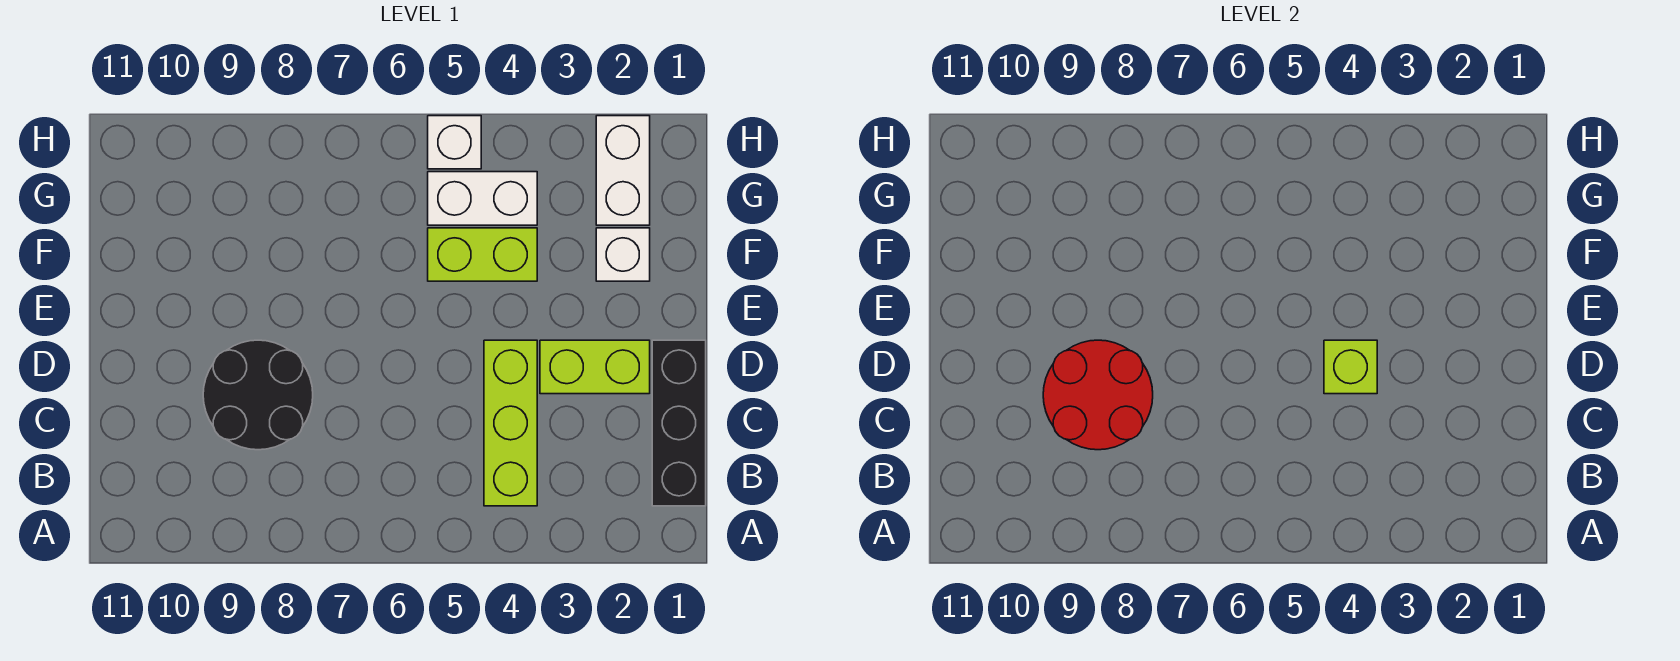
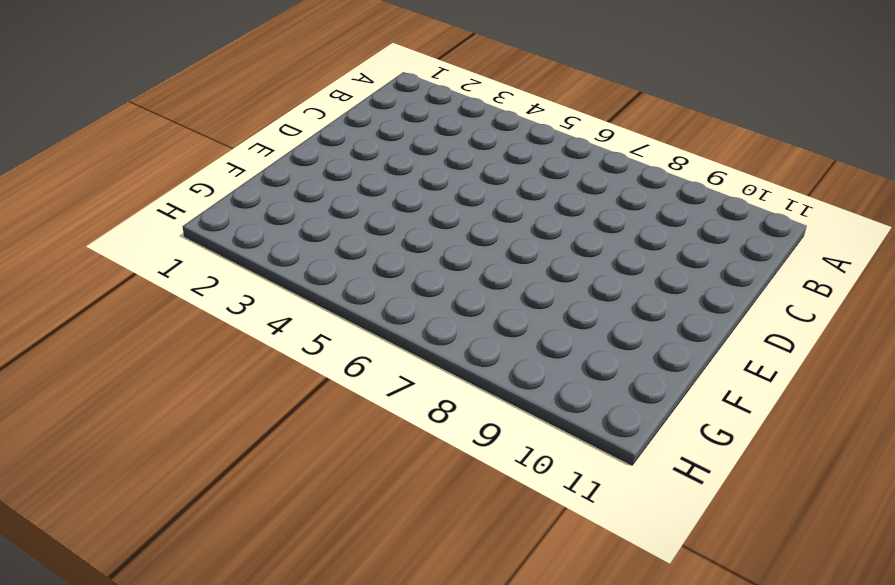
none -> black 1x3 brick [652,340,706,506]
none -> lime 1x3 brick [484,340,537,506]

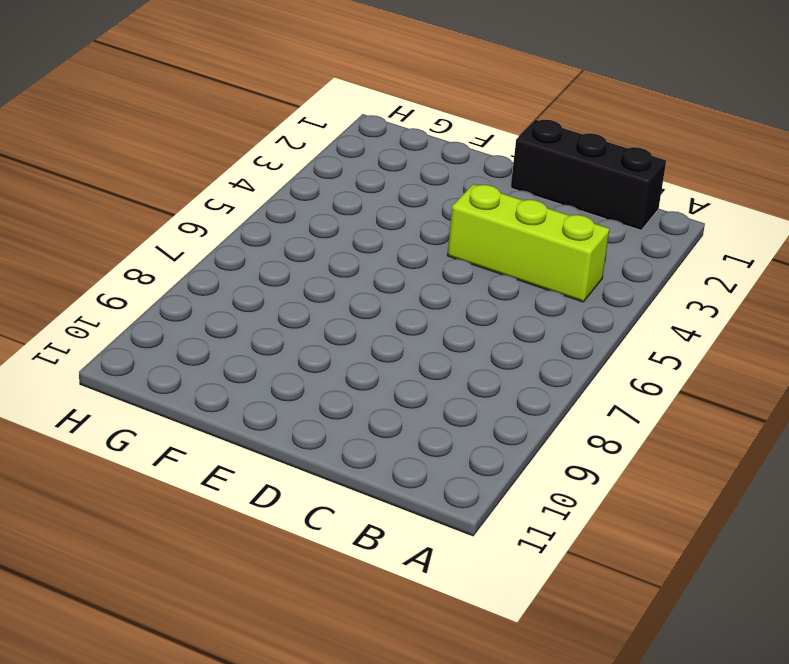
none -> black 2x2 round brick [203,340,313,450]
none -> lime 1x2 brick [540,340,650,394]

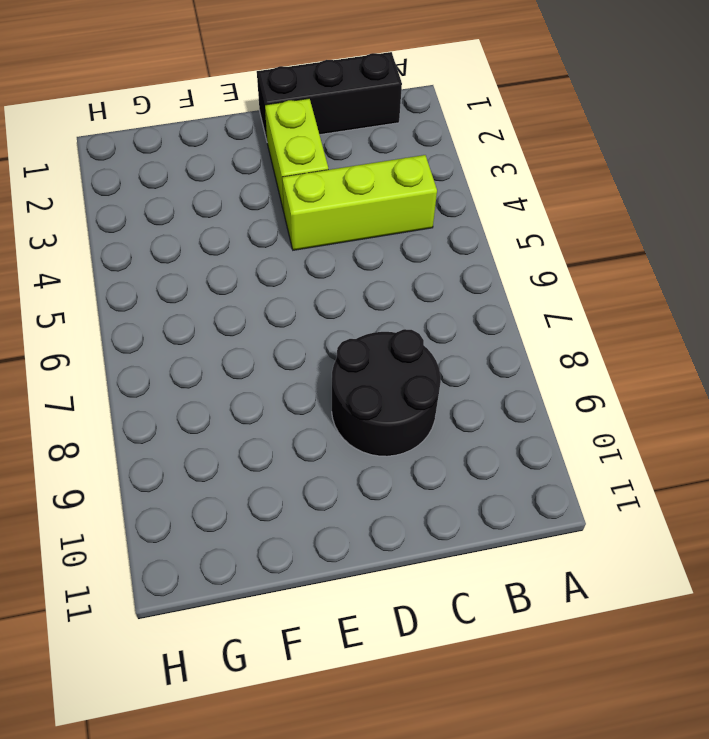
none -> white 1x1 brick [596,228,650,281]
none -> lime 1x2 brick [428,228,537,281]

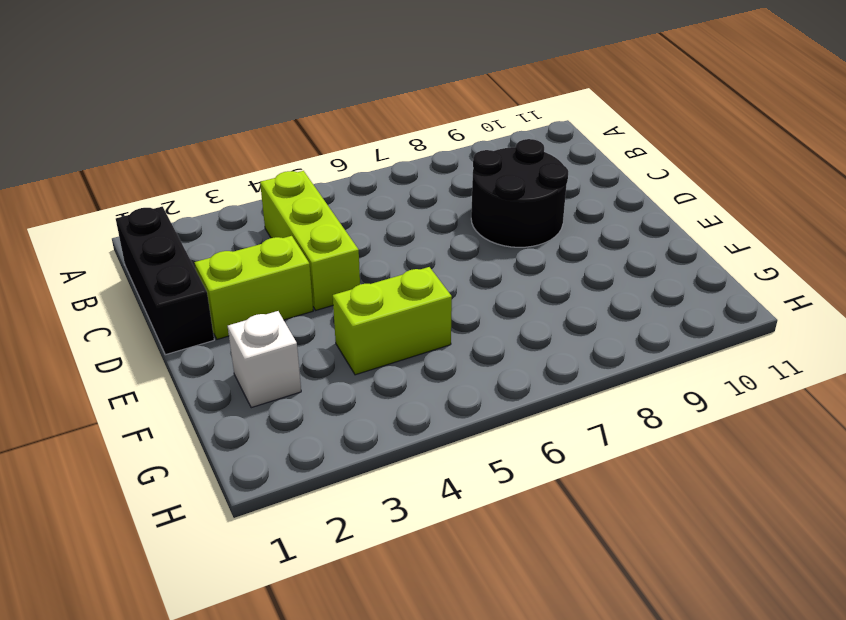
none -> white 1x2 brick [596,116,650,225]
none -> white 1x2 brick [428,172,537,225]

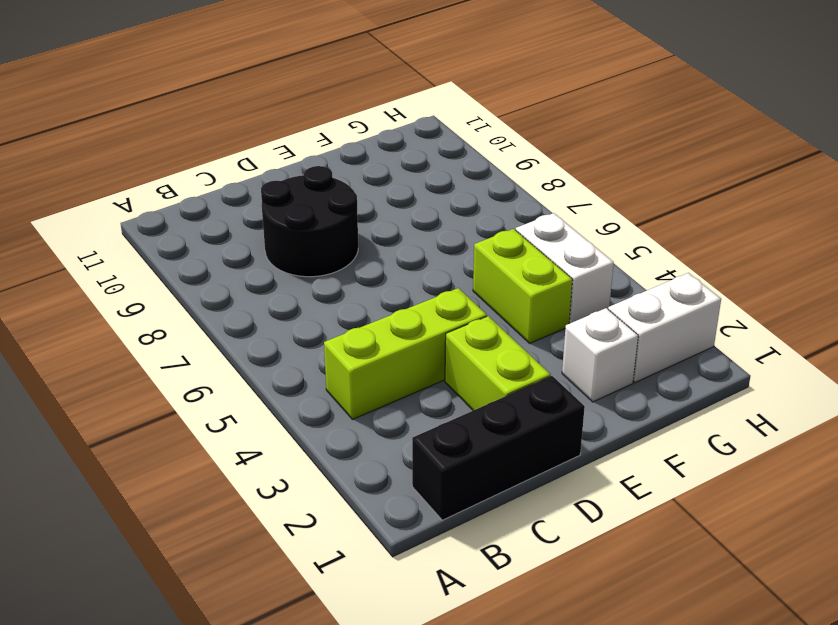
none -> white 1x1 brick [428,116,481,169]
none -> red 2x2 round brick [1043,340,1153,450]

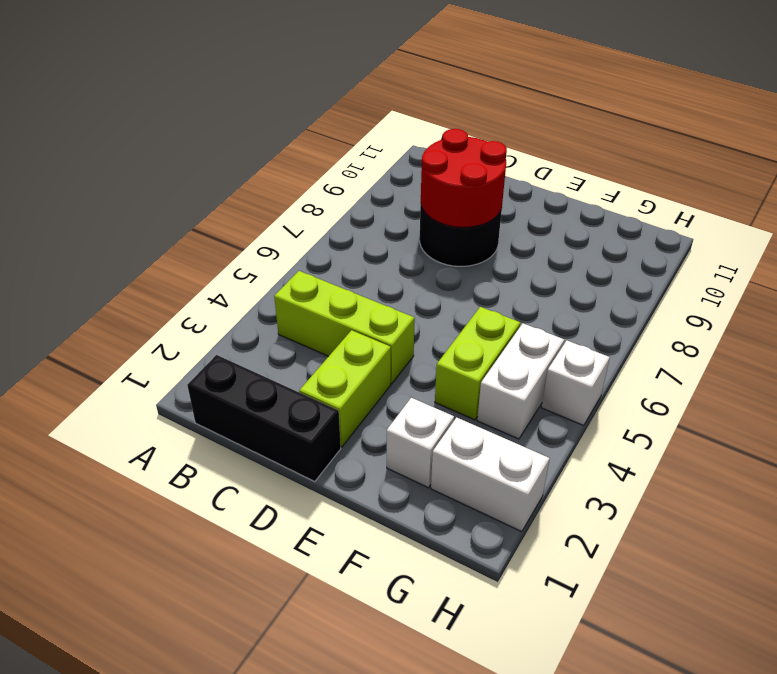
none -> lime 1x1 brick [1324,340,1377,394]

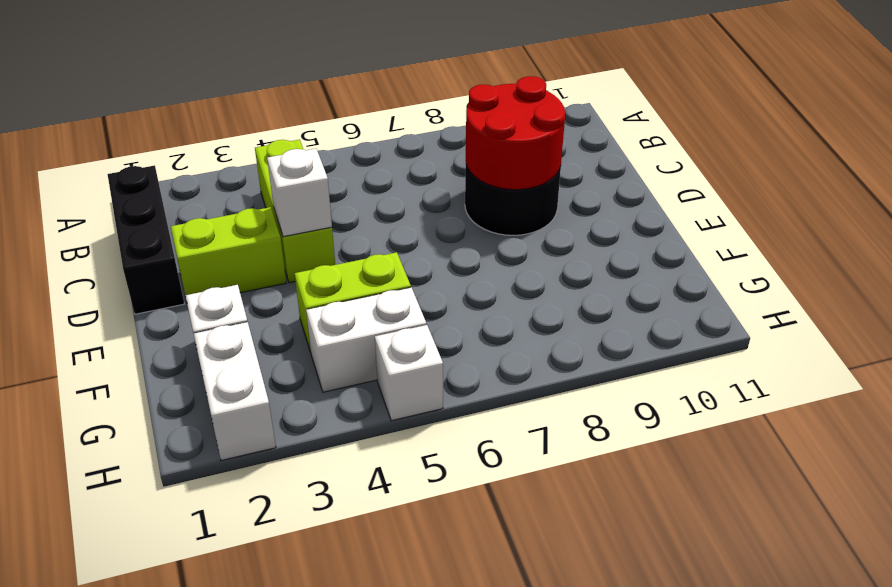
white 1x1 brick [267,149,332,237] -> lime 1x1 brick [1324,340,1377,394]

